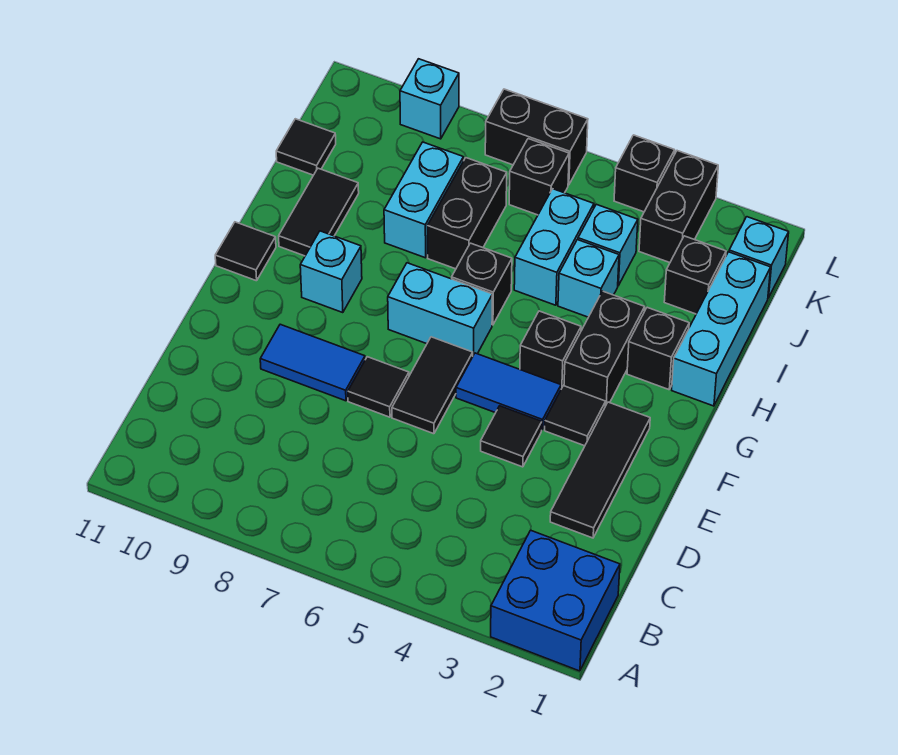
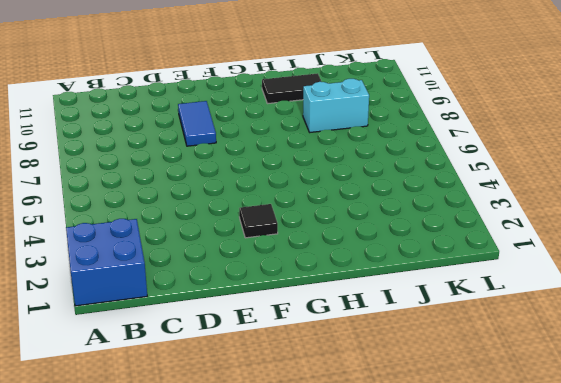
none -> black 1x3 tile [550,402,650,538]
none -> black 1x1 tile [481,406,542,467]
none -> black 1x2 tile [392,337,473,434]
none -> black 1x1 tile [348,357,409,417]

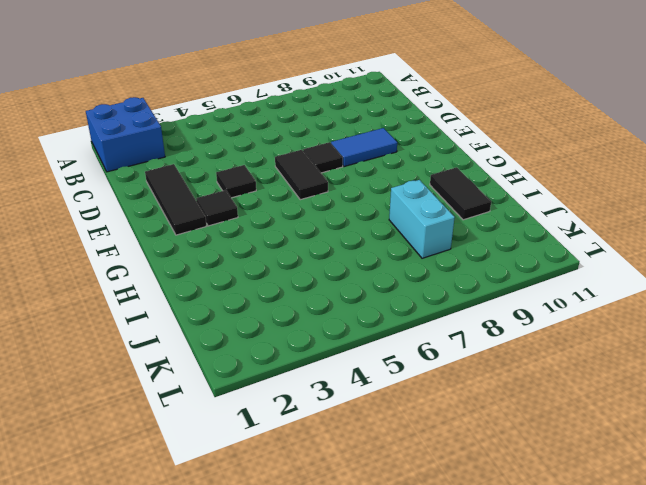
none -> blue 1x2 tile [456,353,561,430]
none -> black 1x2 brick [564,291,645,406]
none -> black 1x1 brick [520,311,581,389]
none -> cyan 1x2 brick [388,263,493,355]

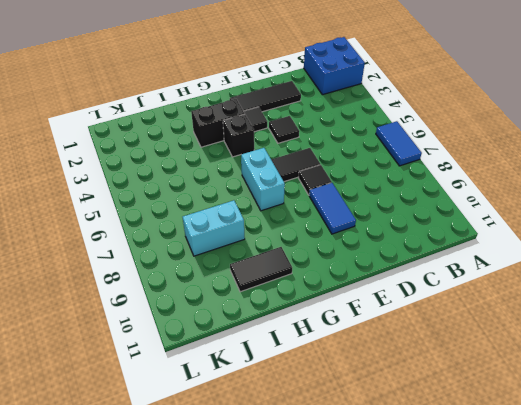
blue 1x2 tile [376,121,422,166] -> blue 1x2 tile moved to [456,353,561,430]
none -> cyan 1x1 brick [300,231,362,313]
none -> black 1x1 tile [215,222,276,281]
none -> cyan 1x3 brick [672,252,771,406]
none -> black 1x1 brick [627,307,689,390]

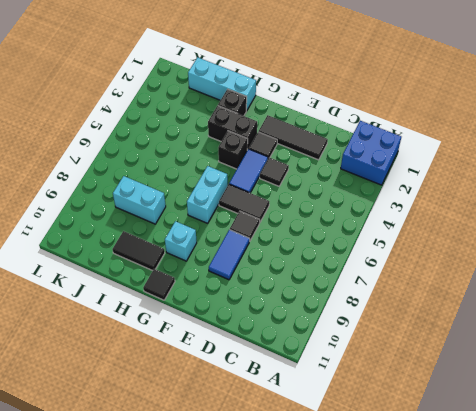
none -> black 1x1 brick [452,243,512,325]
none -> cyan 1x1 brick [558,240,619,317]
none -> cyan 1x2 brick [514,189,594,305]
none -> black 1x2 brick [428,158,507,269]

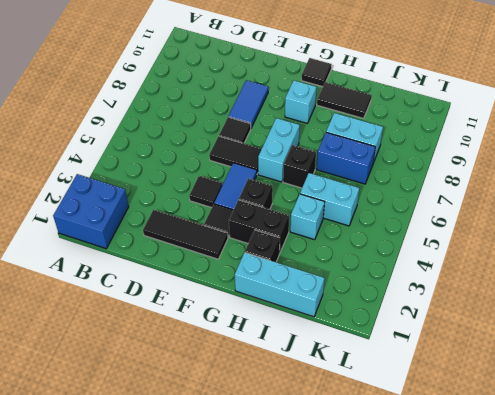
blue 1x2 brick [317,132,375,184] -> black 1x2 brick [428,158,507,269]
none -> black 1x1 brick [664,236,726,314]
none -> cyan 1x1 brick [578,204,638,286]
none -> black 1x1 tile [276,119,336,175]
none -> cyan 1x1 brick [729,217,789,298]

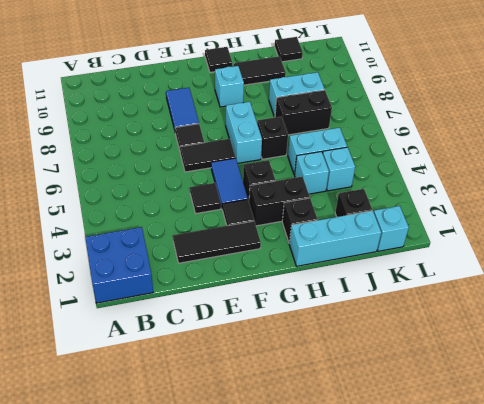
none -> black 1x2 brick [639,151,718,263]
none -> black 1x1 brick [509,139,569,215]
none -> black 1x1 brick [614,135,675,212]
none -> black 1x2 brick [485,89,588,185]

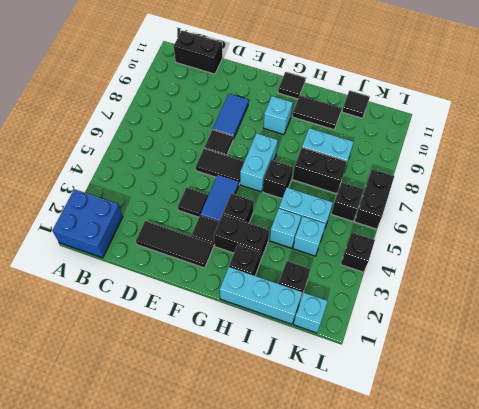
black 1x2 brick [174,31,222,74] -> black 1x2 brick moved to [639,151,718,263]
none -> cyan 1x1 brick [400,59,459,139]

